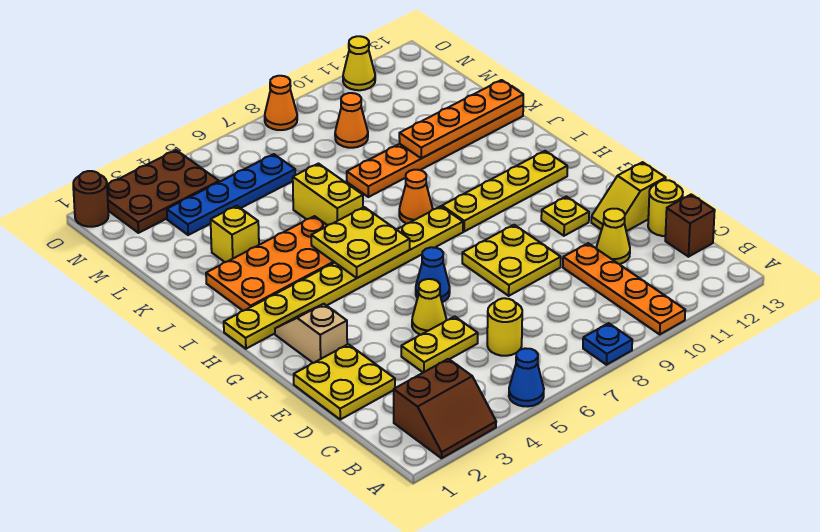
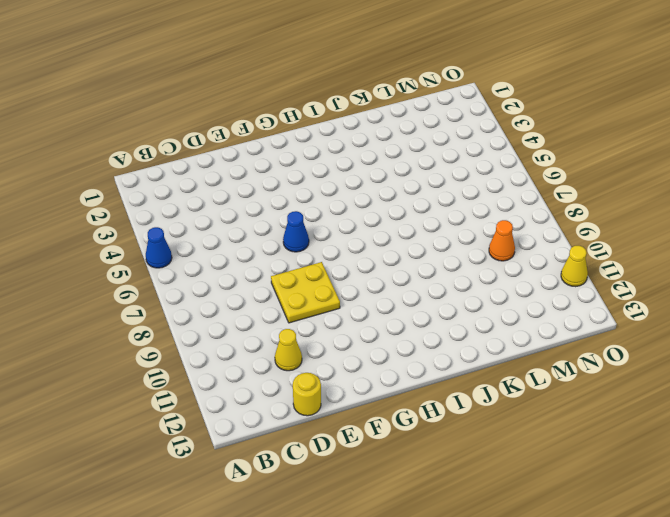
none -> brown 2x2 slope [394,359,496,458]
none -> blue 1x1 plate [583,323,632,365]
none -> orange 1x4 plate [563,243,685,334]
none -> yellow 1x1 round brick [487,298,522,356]

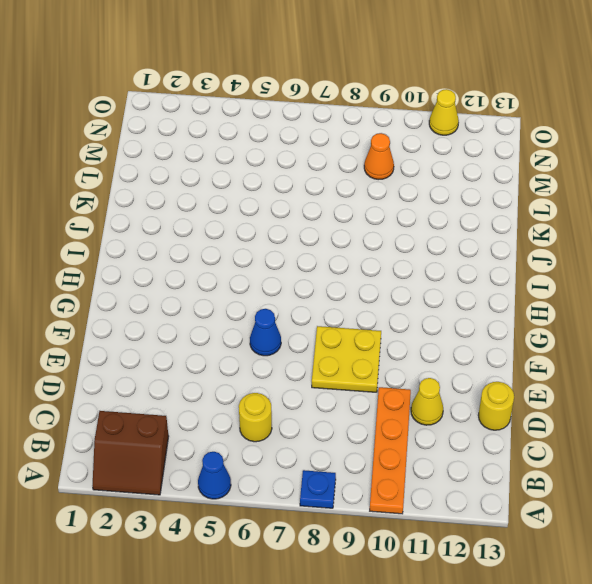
none -> brown 1x1 brick [665,195,715,257]
none -> yellow 2x2 plate [294,344,395,419]
none -> yellow 1x2 plate [401,316,478,373]
none -> yellow 1x1 cone [412,279,446,335]

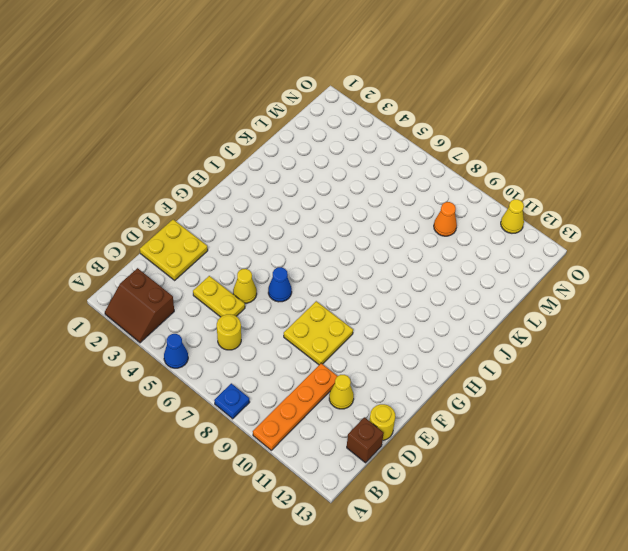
none -> yellow 1x2 slope [591,162,666,231]
none -> tan 1x2 slope [275,304,347,363]
none -> yellow 1x1 plate [541,196,589,236]
none -> yellow 1x8 plate [224,206,463,349]

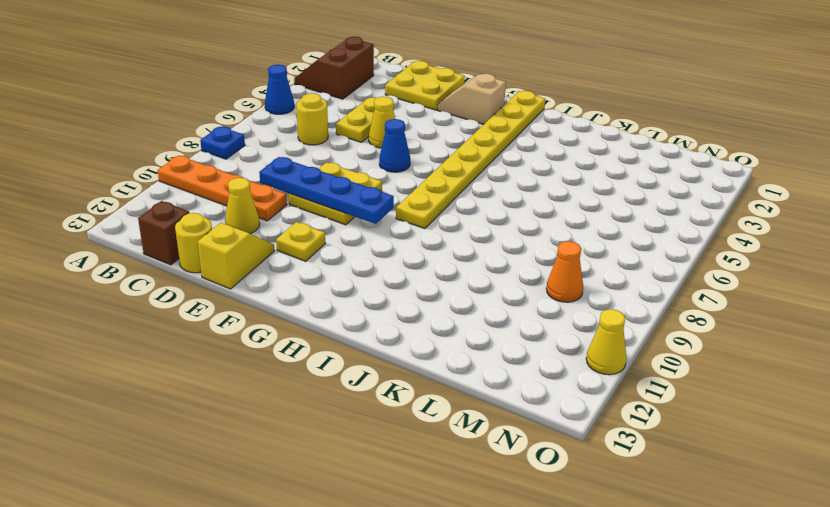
blue 1x4 plate [259,157,394,224] -> blue 1x4 plate turned to [167,154,295,235]
tan 1x2 slope [437,74,506,125] -> tan 1x2 slope turned to [275,304,347,363]
none -> yellow 1x4 plate [442,151,567,231]
none -> orange 2x4 plate [206,216,334,311]
none -> orange 1x1 cone [399,170,433,224]
none -> yellow 1x2 brick [293,164,363,225]

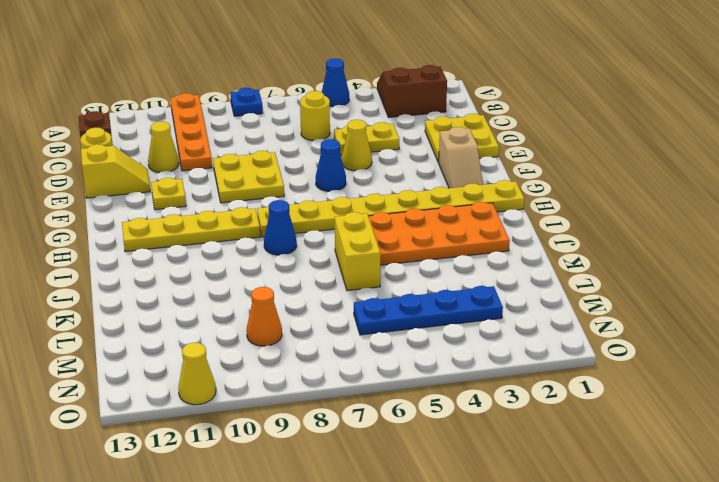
blue 1x1 cone [264,200,297,255] -> orange 1x1 cone [399,170,433,224]
none -> yellow 1x1 brick [211,206,259,262]
none -> orange 1x6 plate [347,106,523,197]
none -> brown 2x3 plate [107,150,219,233]
none -> brown 1x1 round brick [73,171,108,227]

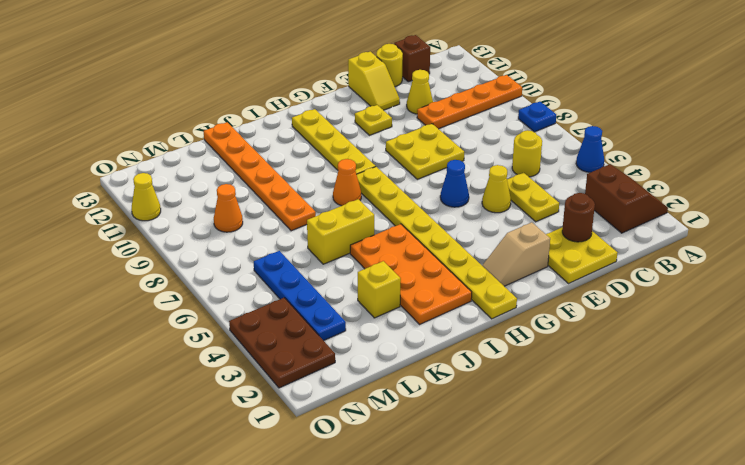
brown 1x1 round brick [562,193,595,242] -> brown 1x1 round brick moved to [73,171,108,227]
none -> orange 1x1 cone [265,76,297,130]
none -> yellow 2x2 plate [311,207,410,278]
none -> orange 1x4 plate [399,80,523,158]

